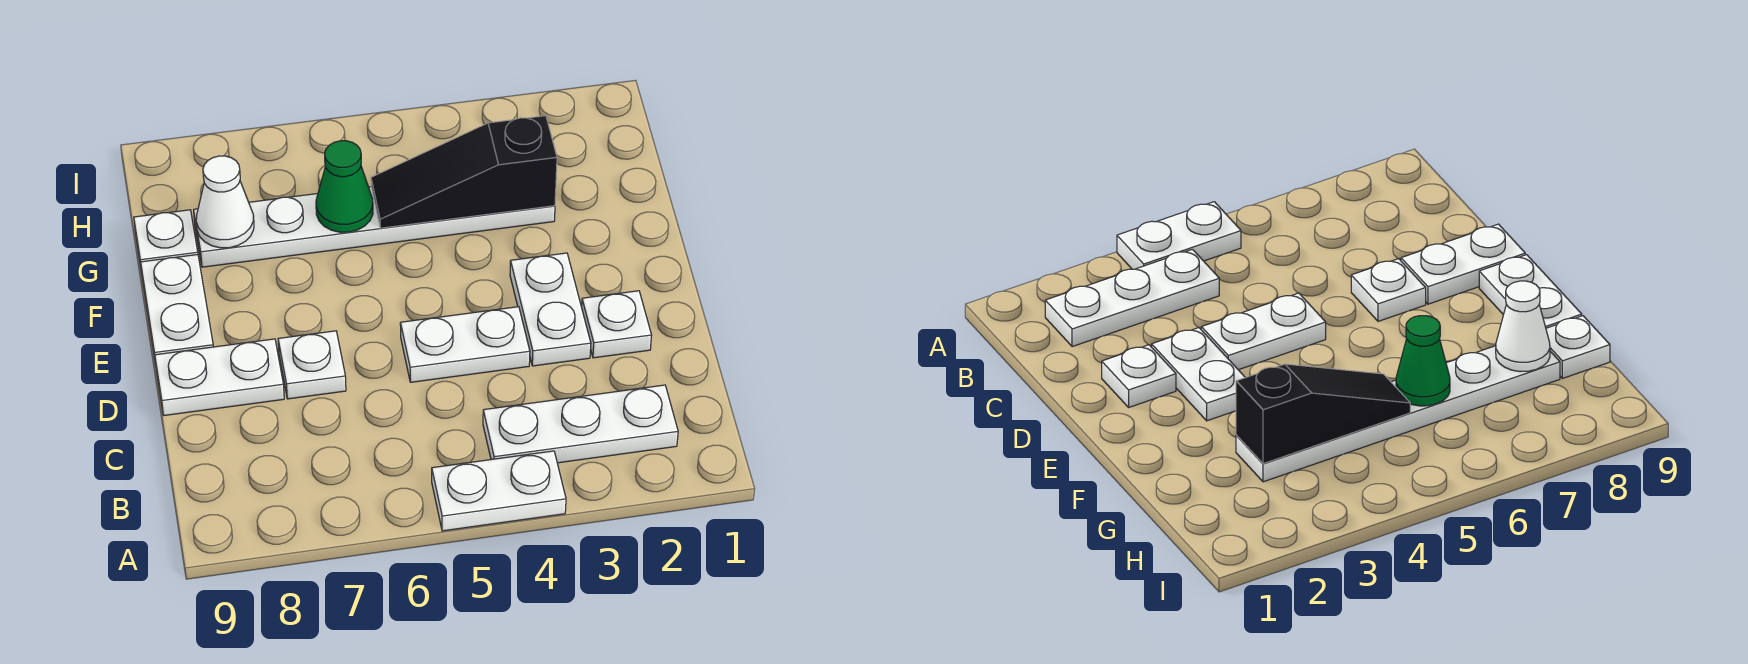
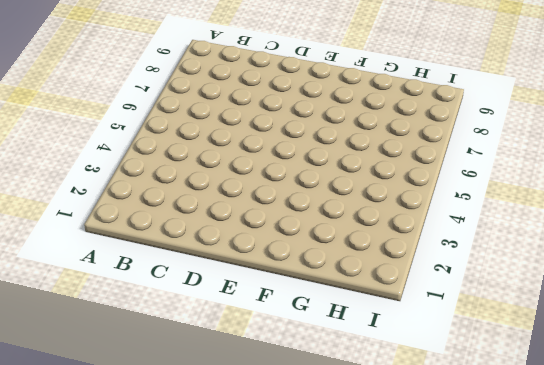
none -> white 1x2 plate [432,451,566,531]
none -> white 1x3 plate [483,385,678,463]
none -> white 1x1 plate [582,291,652,358]

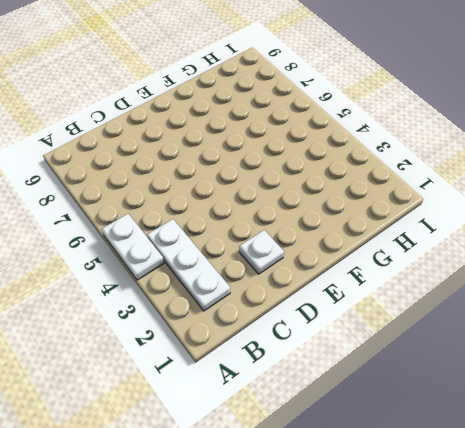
none -> white 1x2 plate [510,253,591,366]
none -> white 1x2 plate [400,307,530,382]
none -> white 1x1 plate [278,331,346,399]

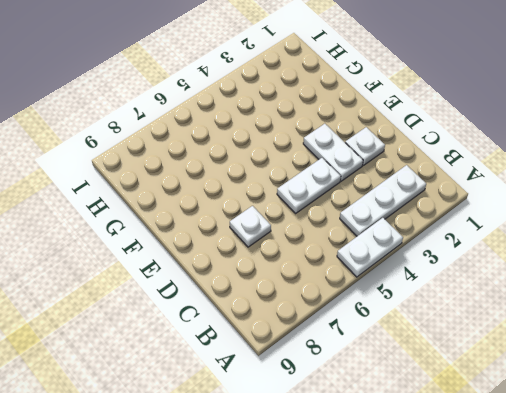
none -> white 1x2 plate [155,339,284,415]
none -> white 1x2 plate [141,255,213,364]
none -> white 1x6 plate [194,187,555,267]

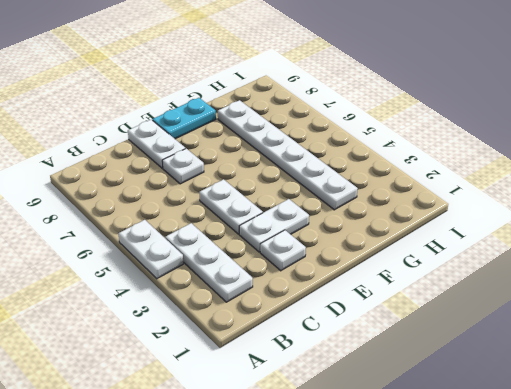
cyan 1x2 plate [153,98,216,139] -> white 1x2 plate [141,255,213,364]
none -> white 1x1 plate [134,210,198,266]
none -> black 1x3 slope [371,116,557,228]
none -> green 1x1 cone [316,141,373,232]

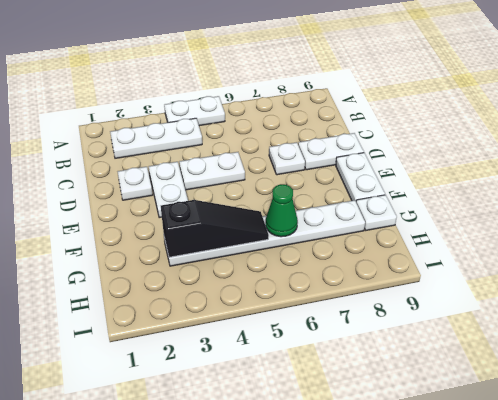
none -> white 1x1 cone [196,156,254,248]

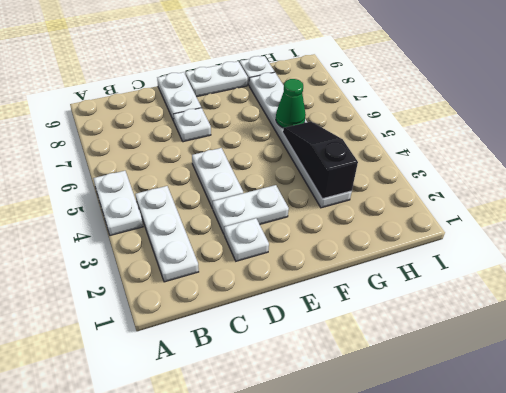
none -> white 1x1 cone [196,156,254,248]

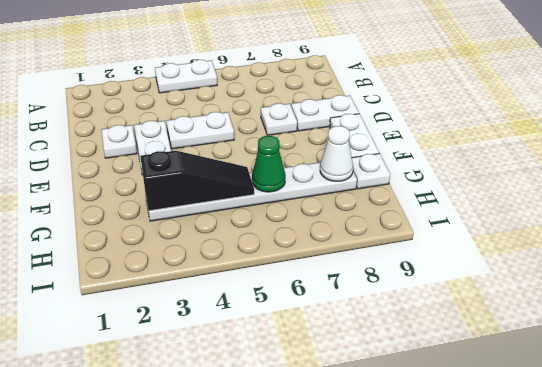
none -> white 1x3 plate [483,385,678,463]

